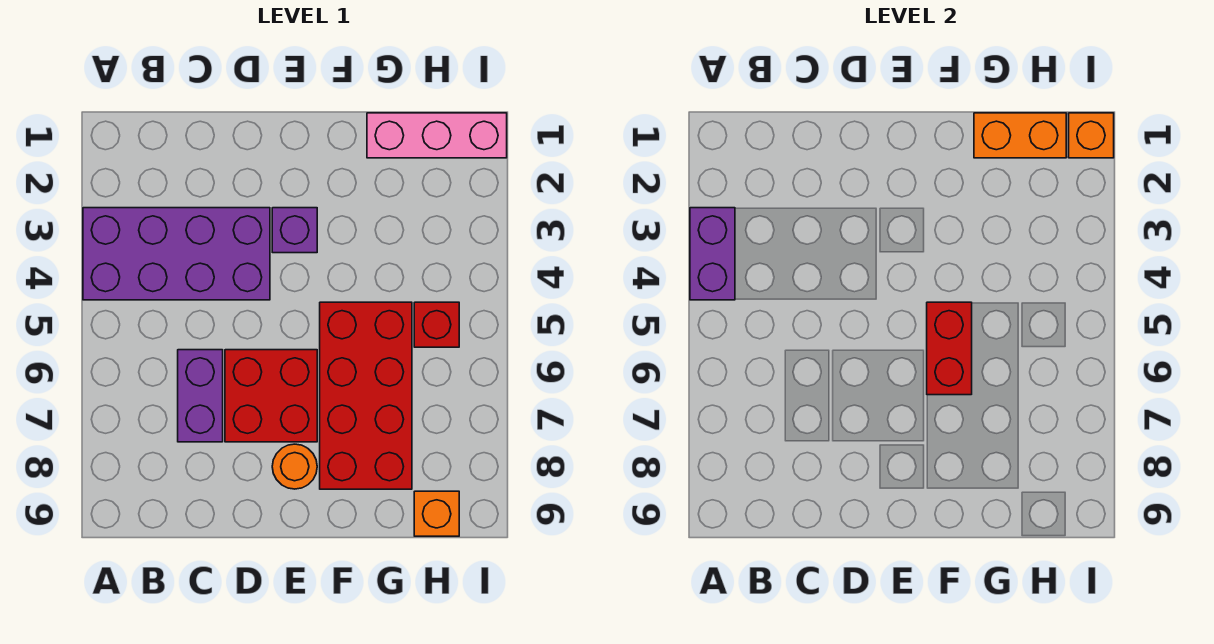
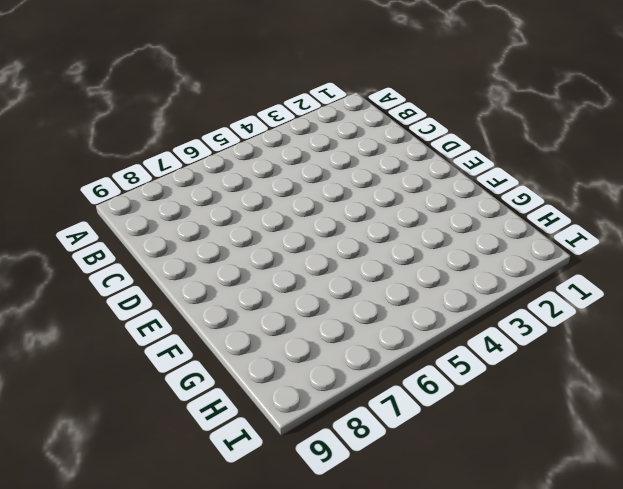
none -> purple 2x4 brick [83,208,270,300]
none -> purple 1x2 brick [178,350,223,442]
none -> red 2x2 brick [225,350,317,442]

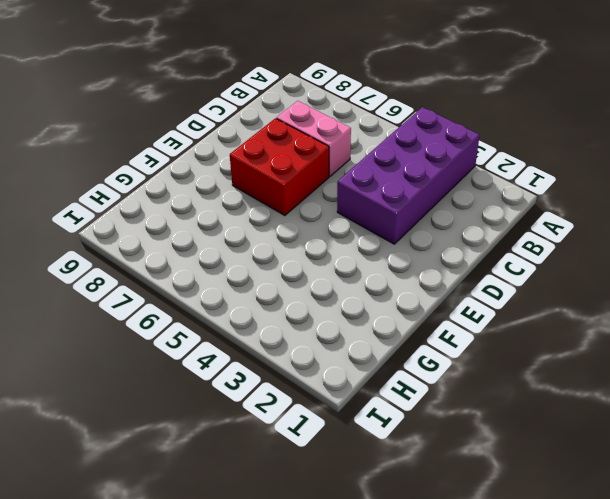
pink 1x2 brick [277,101,351,177] -> purple 1x2 brick [178,350,223,442]
none -> purple 1x1 brick [272,208,317,253]
none -> orange 1x1 round brick [272,444,317,489]
none -> red 2x4 brick [320,302,412,489]

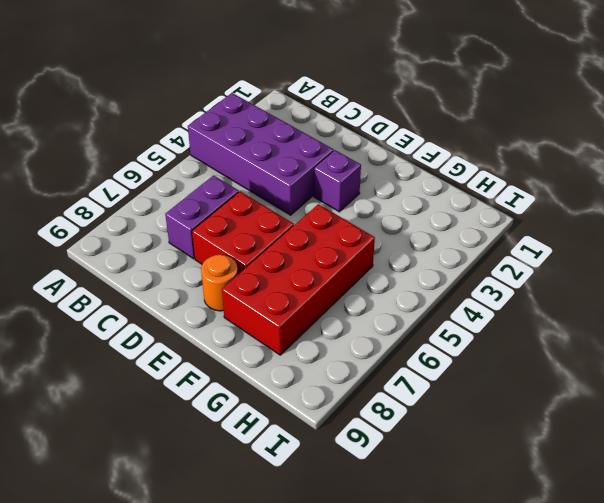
none -> pink 1x3 brick [367,113,507,158]
none -> red 1x1 brick [414,302,459,347]
none -> orange 1x1 brick [414,491,459,536]

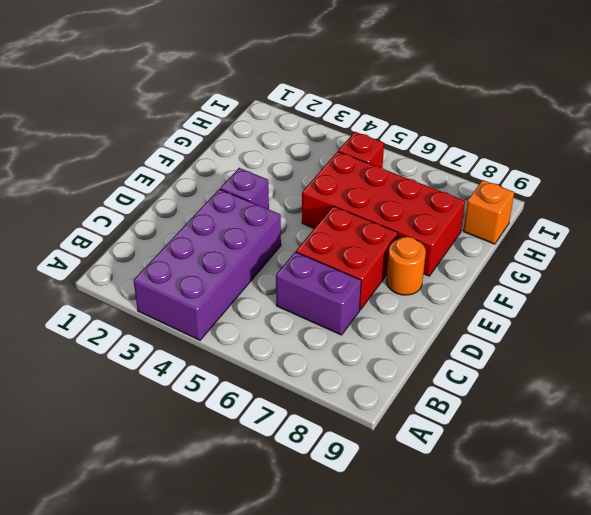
none -> pink 1x3 brick [367,113,507,158]
none -> purple 1x2 brick [690,208,735,300]
none -> red 1x2 brick [927,302,972,395]

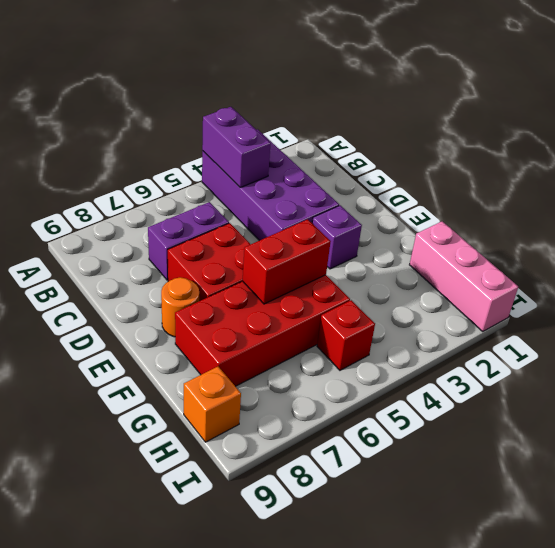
purple 1x2 brick [202,107,271,187] -> purple 1x2 brick turned to [690,208,735,300]
none -> orange 1x2 brick [974,113,1066,158]
none -> orange 1x1 brick [1069,113,1114,158]

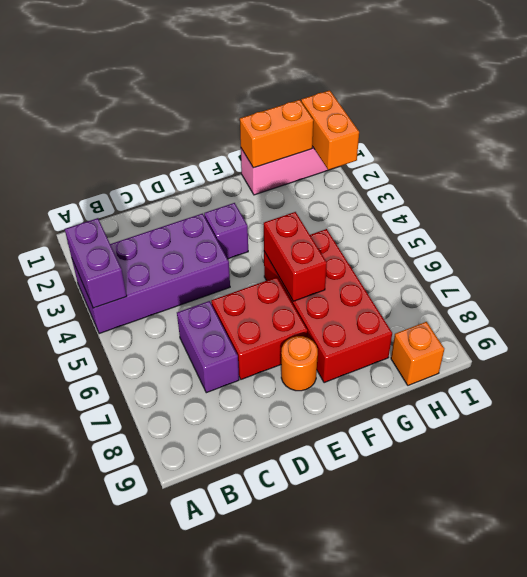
orange 1x2 brick [301,90,359,170] -> orange 1x1 brick [1069,113,1114,158]
none -> red 1x1 brick [414,302,459,347]

